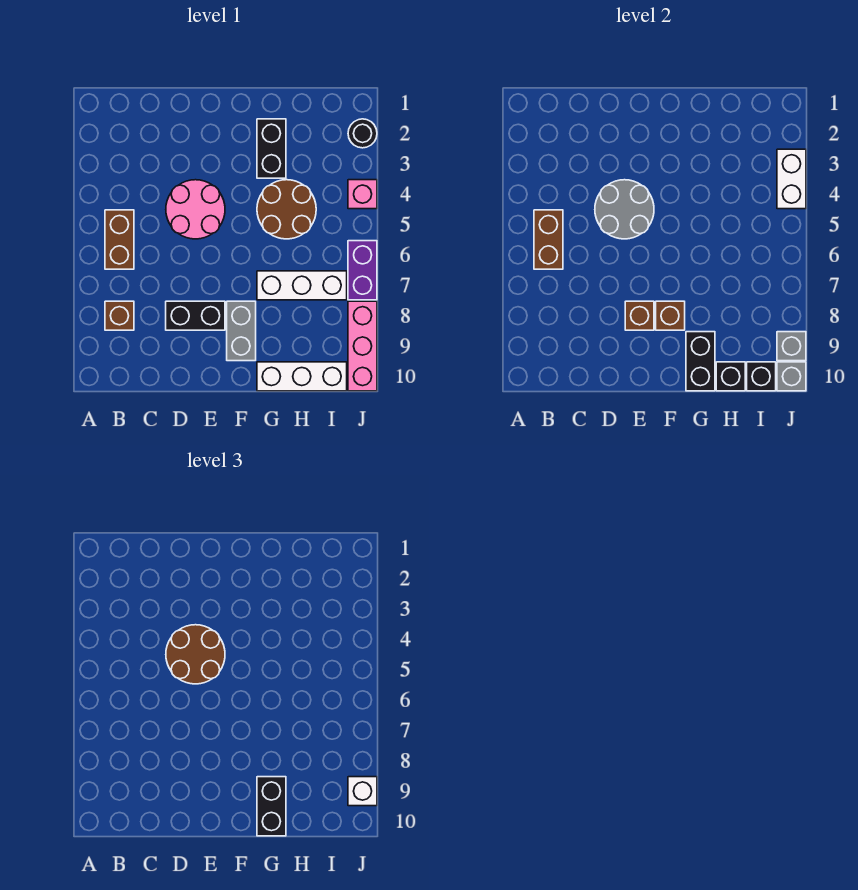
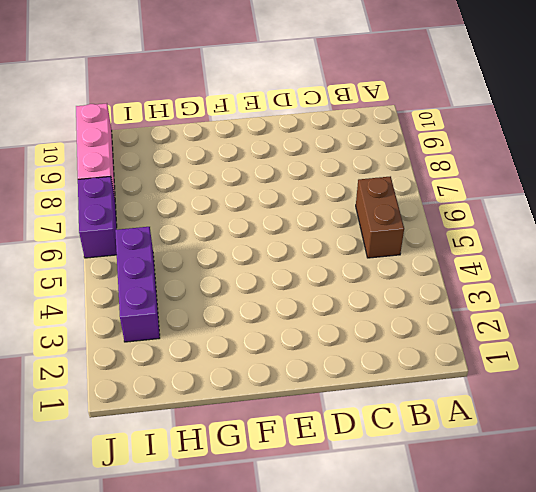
purple 1x3 brick [115,227,160,342] -> none
none -> brown 1x1 brick [105,301,134,330]
none -> pink 2x2 round brick [166,180,225,239]
none -> black 1x2 brick [166,301,225,330]

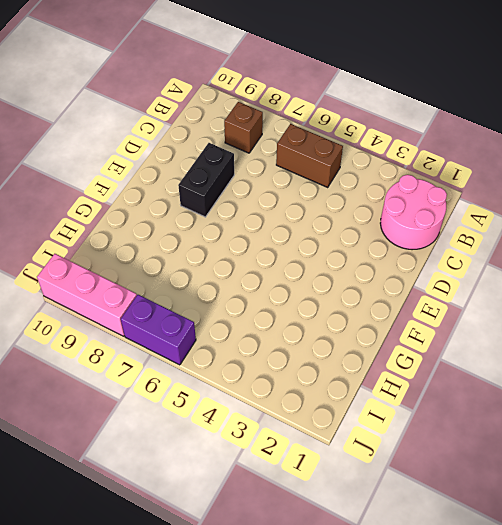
pink 2x2 round brick [380,175,447,250] -> pink 2x2 round brick moved to [166,180,225,239]
none -> grey 1x2 brick [227,301,256,361]
none -> black 1x2 brick [257,119,286,178]
none -> brown 2x2 round brick [257,180,316,239]

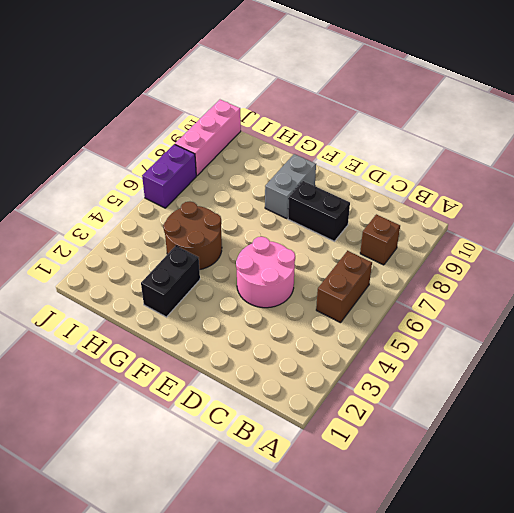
none -> white 1x3 brick [257,271,347,300]
none -> white 1x3 brick [257,362,347,391]
none -> black 1x1 round brick [348,119,377,148]

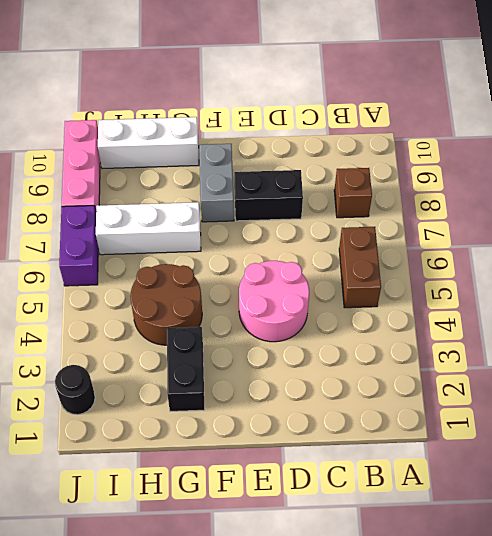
none -> pink 1x1 brick [348,180,377,209]
none -> brown 1x2 brick [534,210,563,269]
none -> grey 2x2 round brick [595,180,654,239]

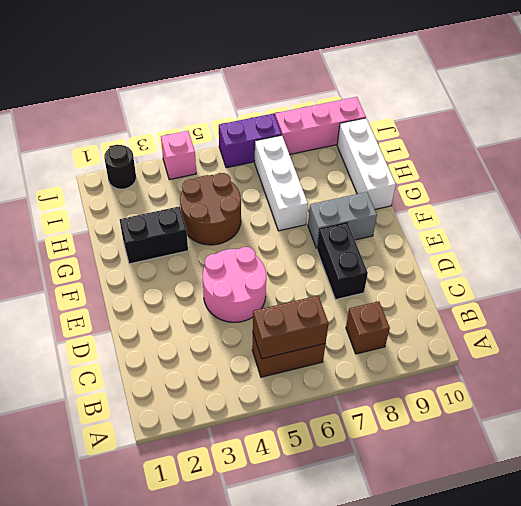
none -> grey 2x2 round brick [595,180,654,239]
none -> brown 1x1 brick [625,301,654,330]
none -> brown 1x1 brick [656,301,685,330]

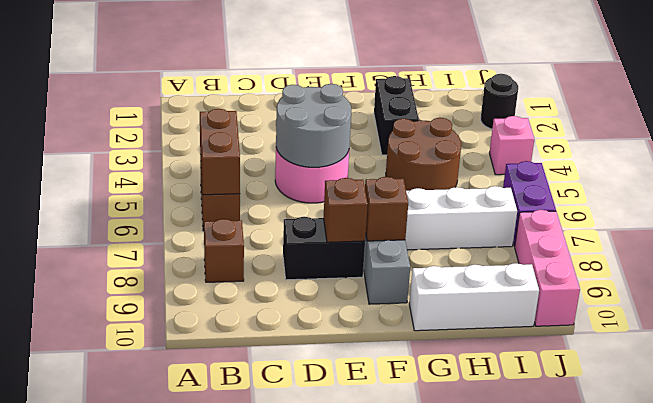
none -> black 1x2 brick [686,332,715,391]
none -> black 1x1 brick [716,362,745,391]
none -> black 1x1 brick [747,362,776,391]

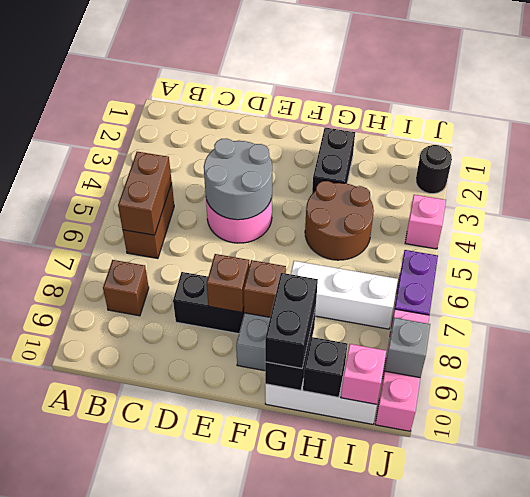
pink 1x1 brick [341,344,386,404] -> black 1x1 brick [747,362,776,391]
none -> white 1x2 brick [777,149,806,209]
none -> grey 1x1 brick [777,362,806,391]
none -> brown 2x2 round brick [166,625,225,684]

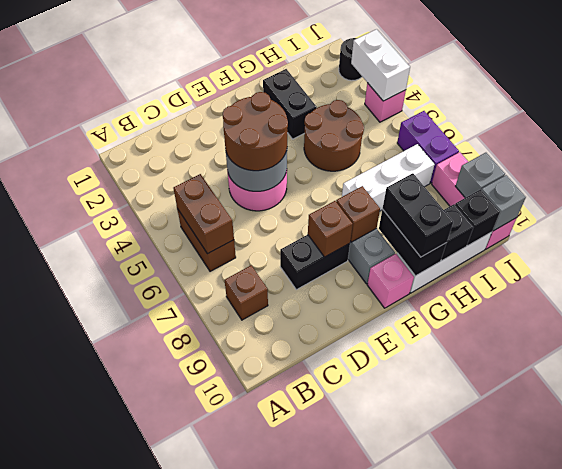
pink 1x1 brick [367,254,414,308] -> none
none -> white 1x1 brick [348,777,377,806]

